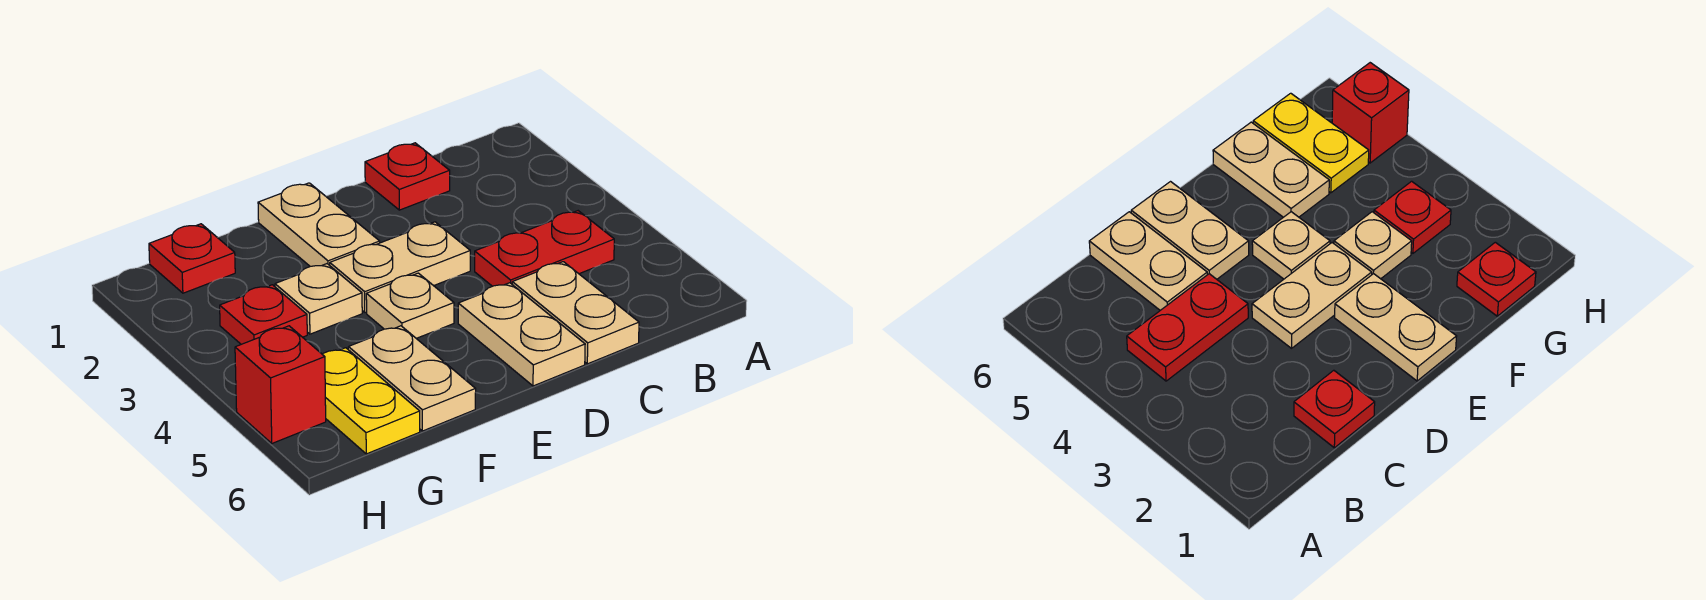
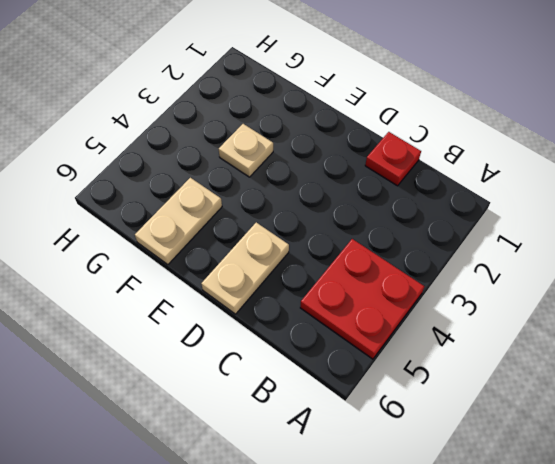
red 2x2 plate [300,239,425,359] -> red 1x2 plate [475,211,614,286]
none -> tan 1x2 plate [512,262,639,364]
none -> tan 1x2 plate [330,222,470,313]
none -> tan 1x2 plate [258,183,380,266]

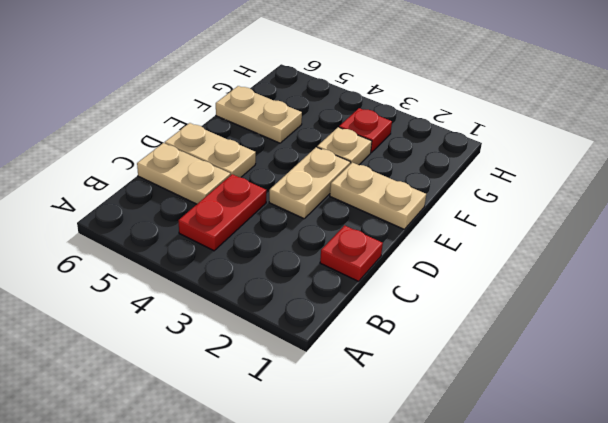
none -> tan 1x1 plate [366,273,454,338]
none -> red 1x1 plate [149,224,235,293]
none -> yellow 1x2 plate [322,348,420,454]

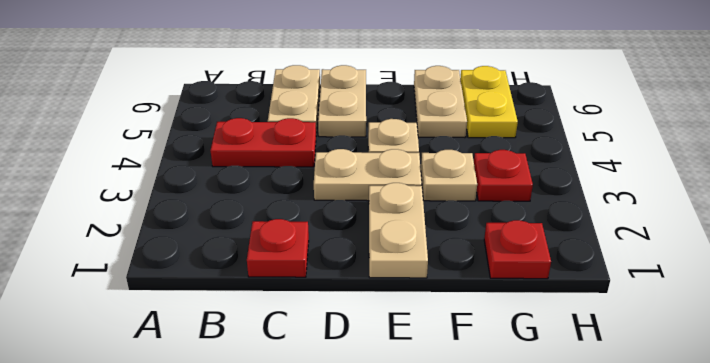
none -> red 1x1 brick [235,326,326,443]

